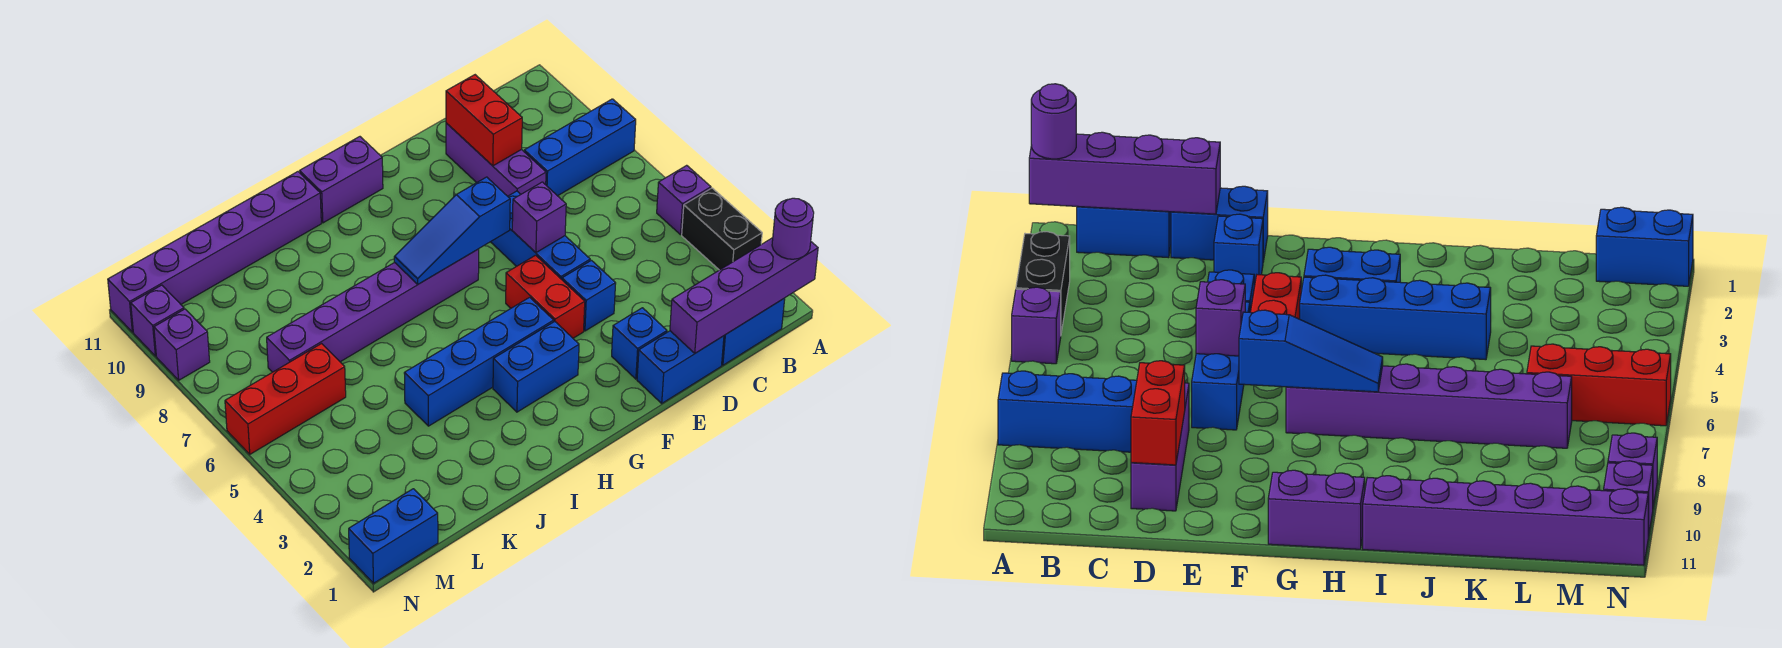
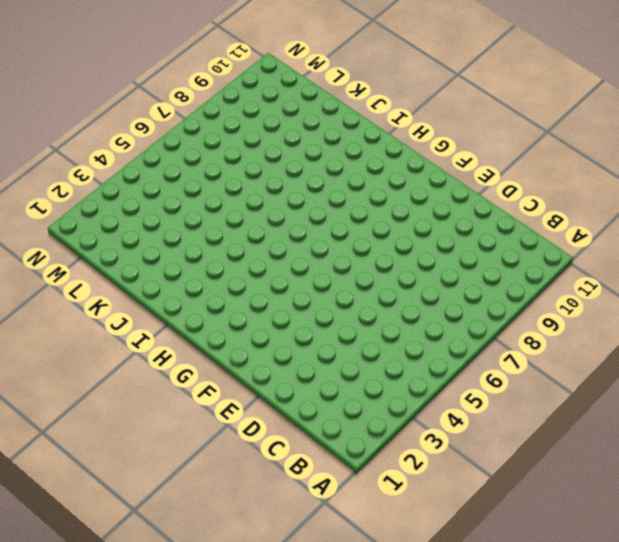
none -> black 1x2 brick [682,188,762,270]
none -> purple 1x1 brick [657,165,711,235]
none -> blue 1x3 brick [524,99,636,196]

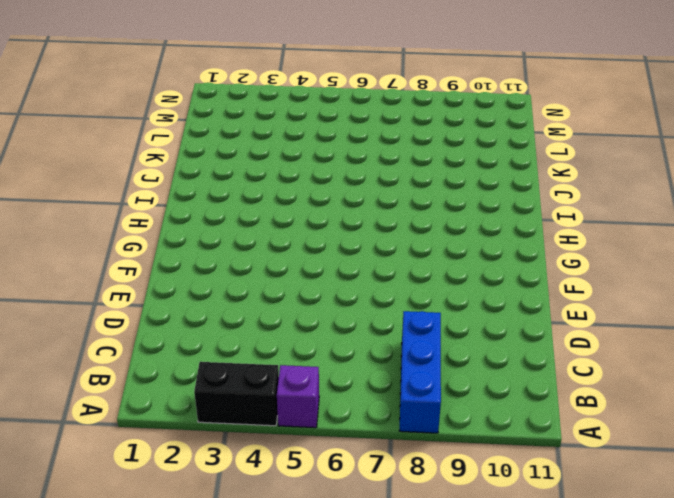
none -> blue 1x2 brick [722,298,785,365]
none -> blue 1x2 brick [637,331,724,403]
none -> purple 1x3 brick [446,123,546,196]

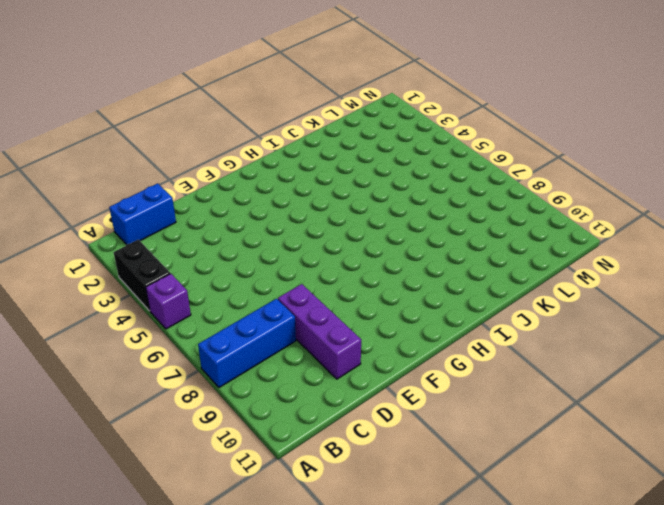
none -> blue 1x2 brick [637,331,724,403]
none -> blue 1x1 brick [612,308,667,379]
none -> blue 1x1 brick [562,260,616,331]

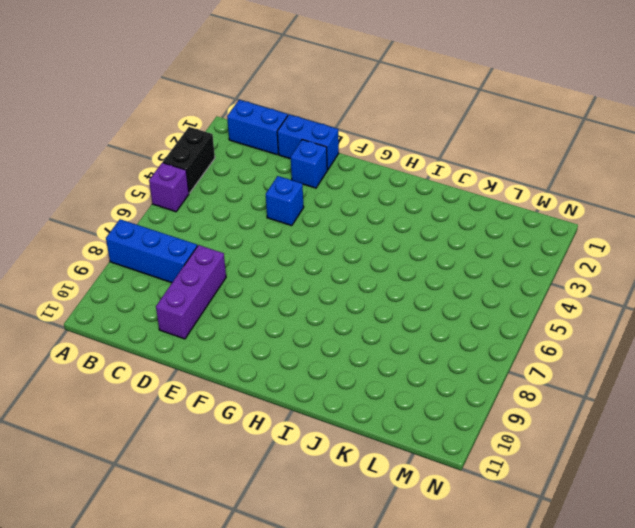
none -> blue 1x3 brick [491,191,590,279]
none -> red 1x2 brick [506,255,585,338]
none -> blue 1x2 brick [493,321,579,412]

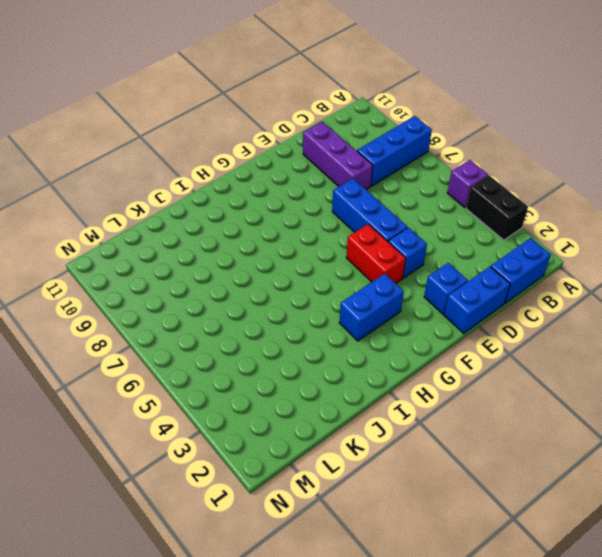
none -> blue 1x4 brick [404,297,554,426]
none -> purple 1x6 brick [267,249,479,372]
none -> purple 1x2 brick [300,137,383,223]

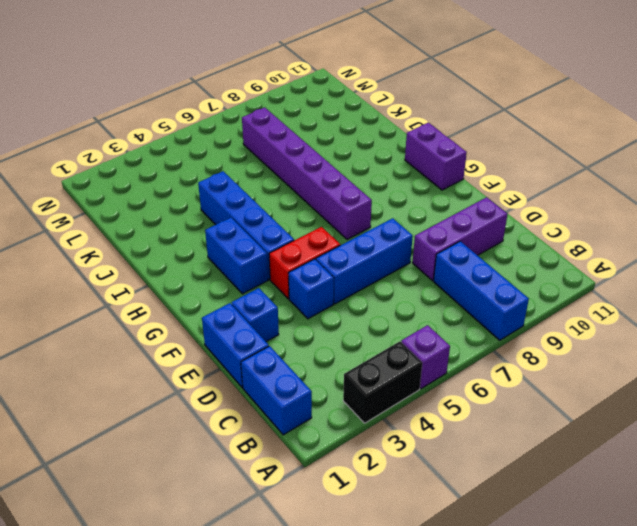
none -> purple 1x6 brick [108,172,321,332]
none -> red 1x3 brick [225,344,346,454]
none -> blue 1x2 brick [349,489,438,583]

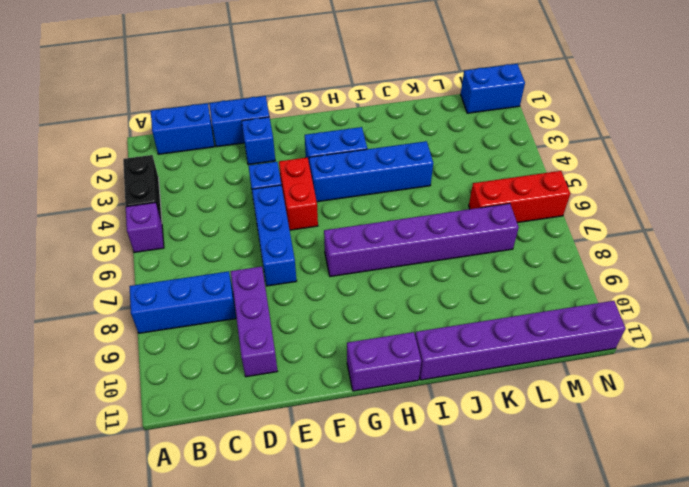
none -> purple 1x1 brick [154,309,210,380]
none -> purple 1x1 brick [131,285,184,356]
none -> purple 1x4 brick [670,238,818,353]

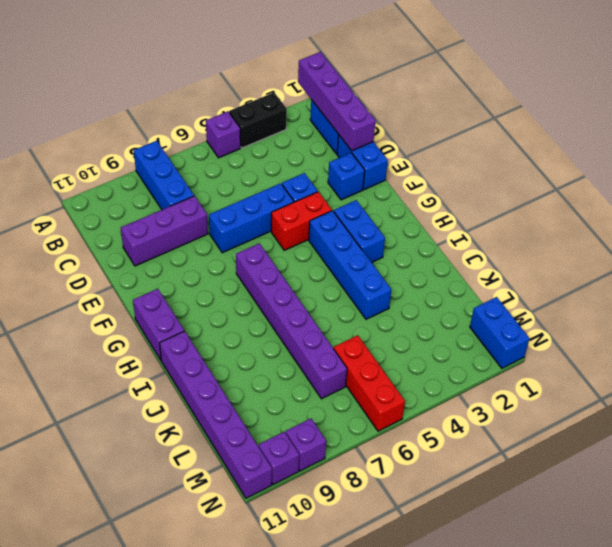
none -> red 1x2 brick [446,75,522,166]
none -> purple 1x1 brick [512,182,566,252]
none -> blue 1x3 slope [394,177,510,284]

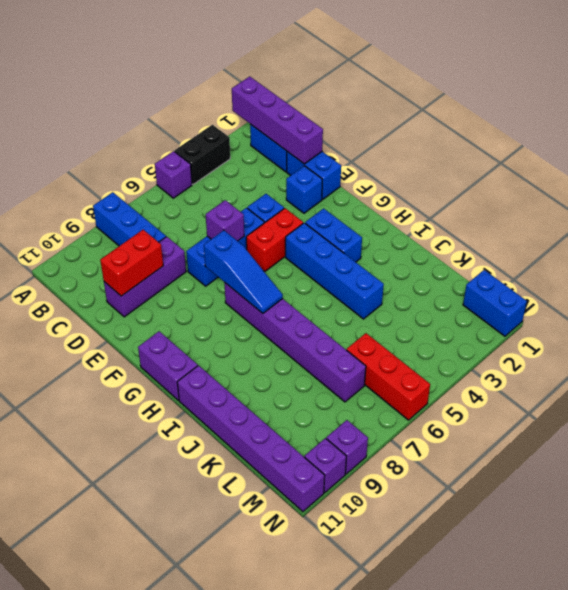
none -> purple 1x1 round brick [772,198,814,259]

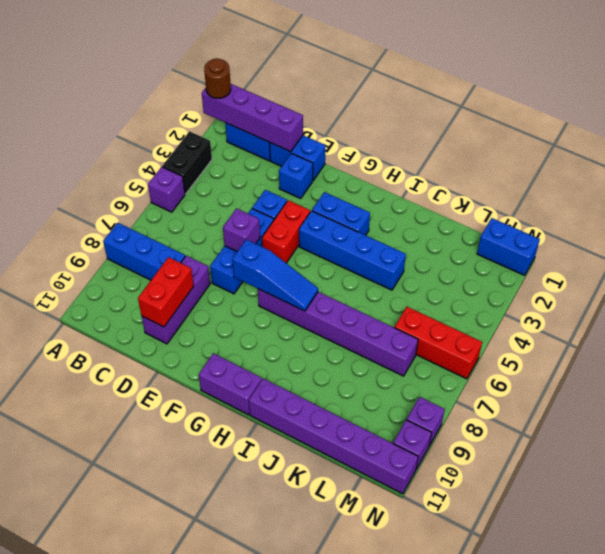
brown 1x1 round brick [204,58,231,98] -> purple 1x1 round brick [772,198,814,259]

